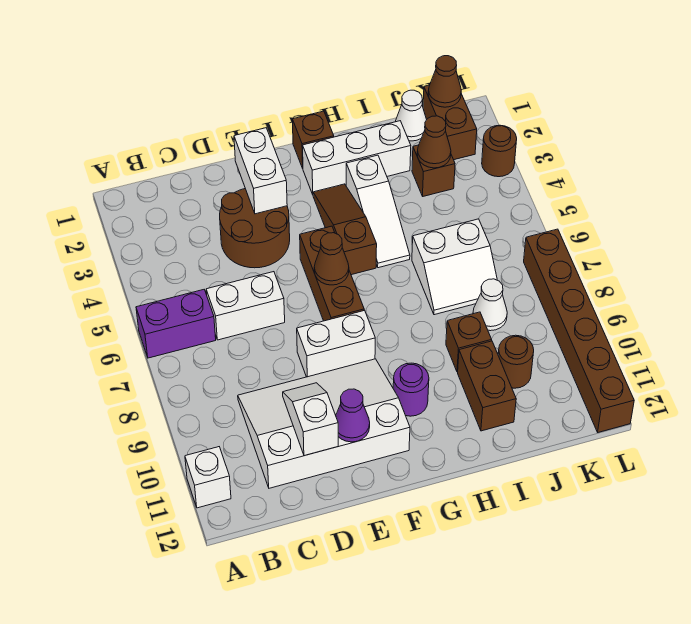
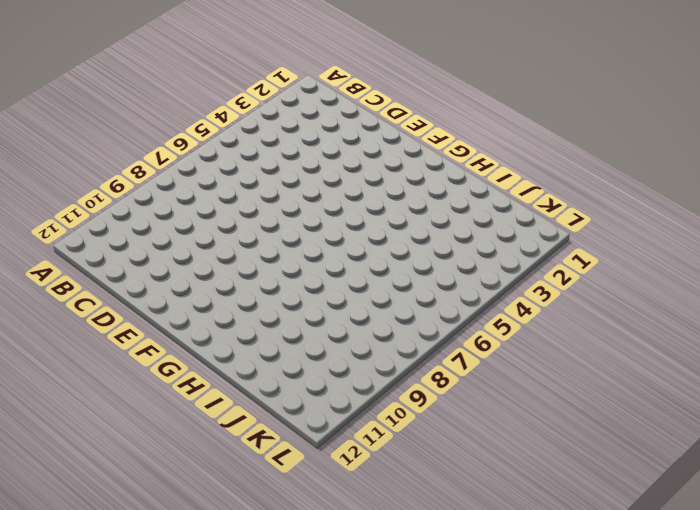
none -> purple 1x2 brick [136,290,216,358]
none -> white 1x1 brick [185,447,231,508]
none -> white 1x2 brick [206,272,285,340]

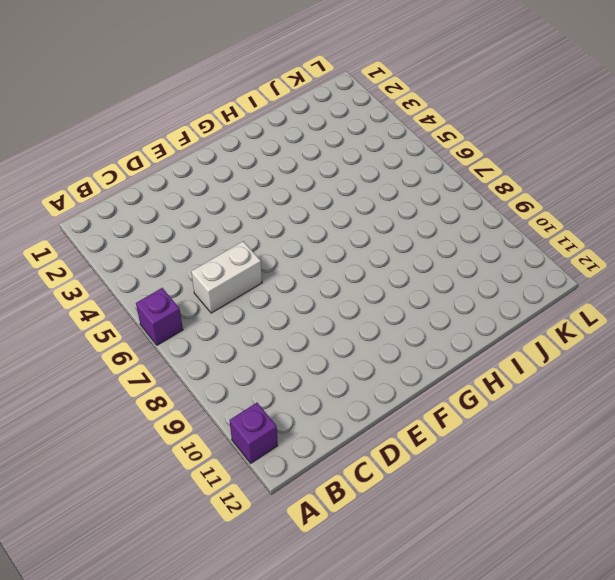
purple 1x1 brick [136,288,183,345] -> purple 1x2 brick [136,290,216,358]
purple 1x1 brick [230,403,278,463] -> white 1x1 brick [185,447,231,508]
none -> white 3x4 slope [238,359,410,488]
none -> brown 2x2 round brick [220,189,290,268]
none -> white 1x2 brick [297,310,375,377]

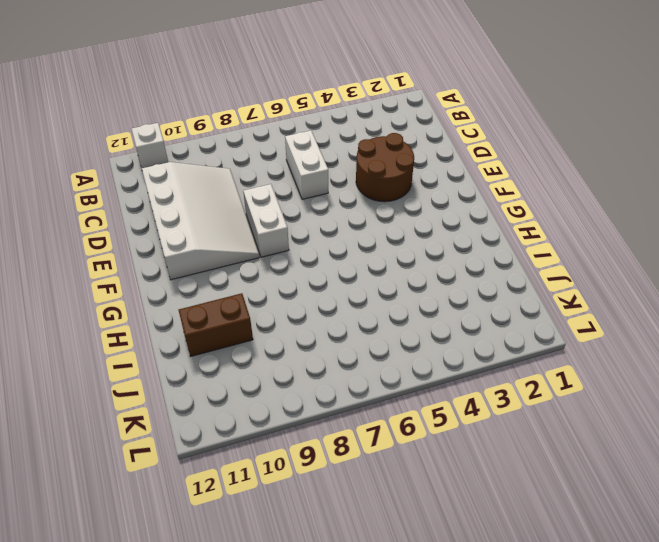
none -> purple 1x2 brick [136,290,216,358]
none -> brown 1x3 brick [300,226,364,321]
none -> brown 1x1 brick [292,111,334,168]

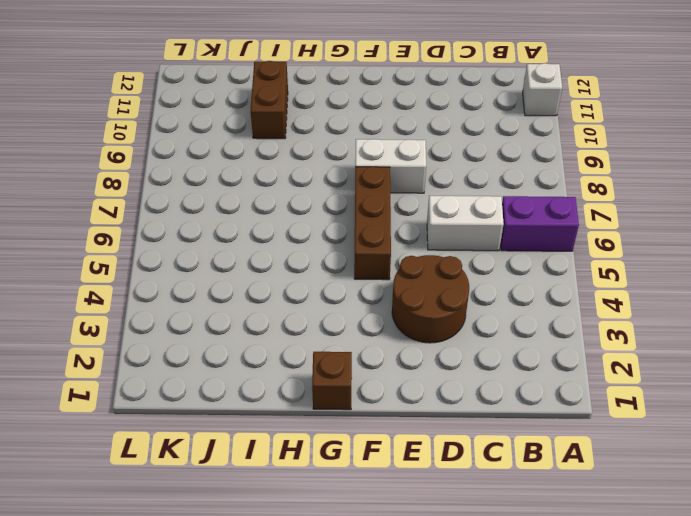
none -> white 3x4 slope [238,359,410,488]
none -> white 1x3 brick [303,121,411,194]
none -> brown 1x3 slope [313,184,377,275]

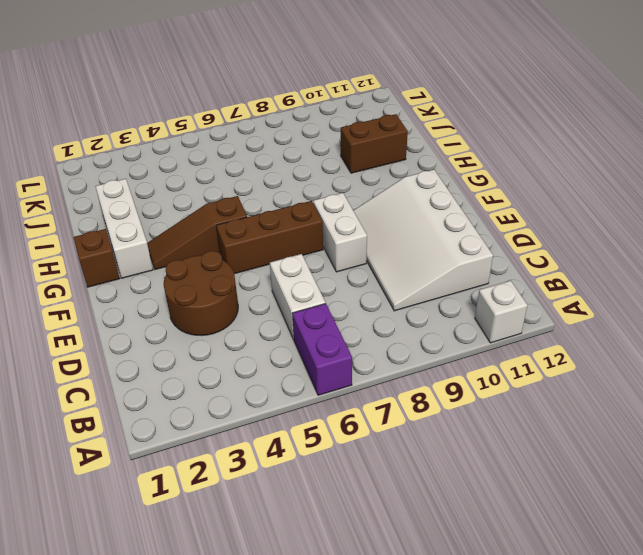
none -> purple 1x1 round brick [393,363,429,416]
none -> white 1x3 slope [346,155,410,268]
none -> white 2x2 slope [412,219,497,315]

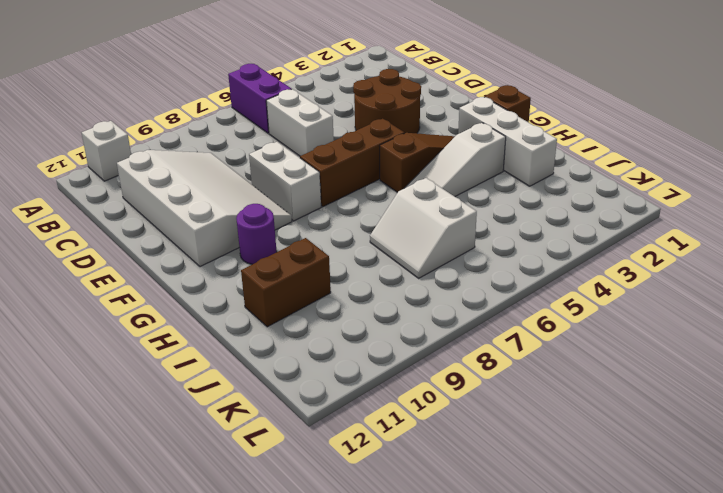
none -> brown 1x1 brick [446,312,492,372]
none -> white 1x1 cone [396,90,427,141]
none -> brown 1x1 brick [412,145,455,196]

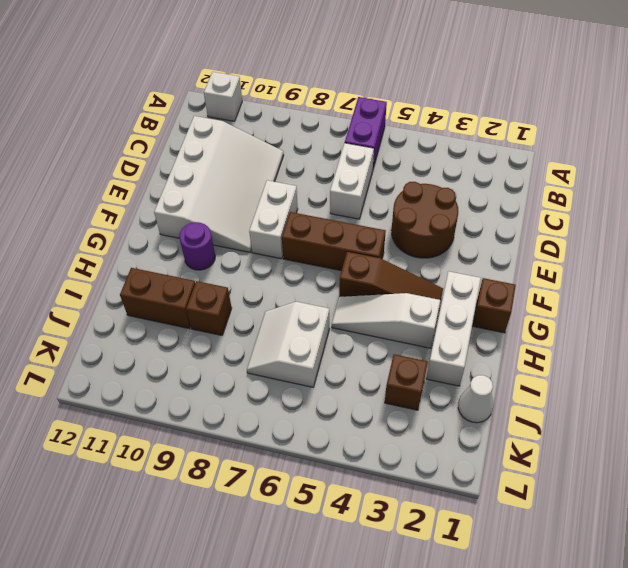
none -> white 1x1 cone [473,279,507,331]
none -> brown 1x1 round brick [498,335,534,388]
none -> brown 1x2 brick [423,85,477,160]

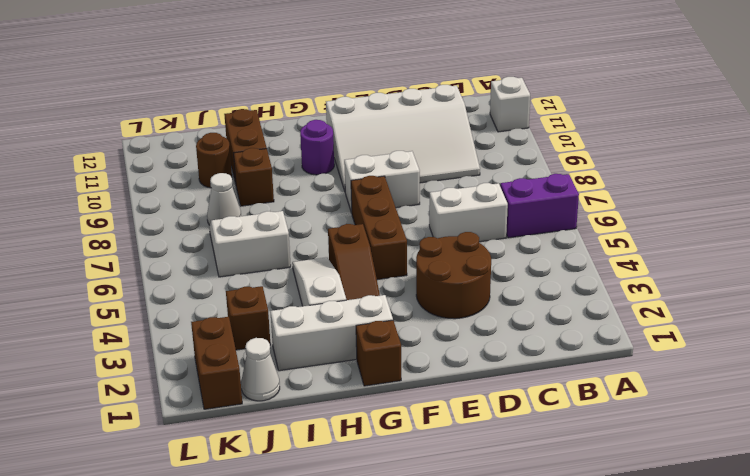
none -> brown 1x1 round brick [482,125,517,177]
none -> brown 1x6 brick [524,229,634,432]
none -> white 1x2 slope [283,383,338,456]

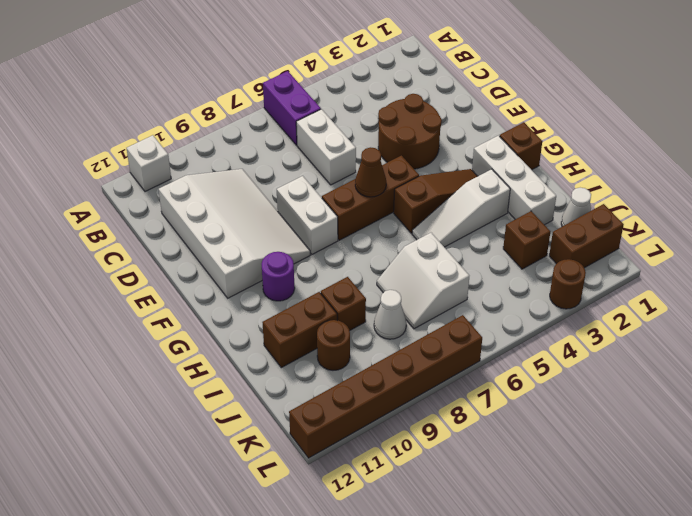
none -> white 1x2 slope [283,383,338,456]
none -> white 1x2 brick [234,128,287,214]
none -> purple 1x1 cone [336,389,370,442]

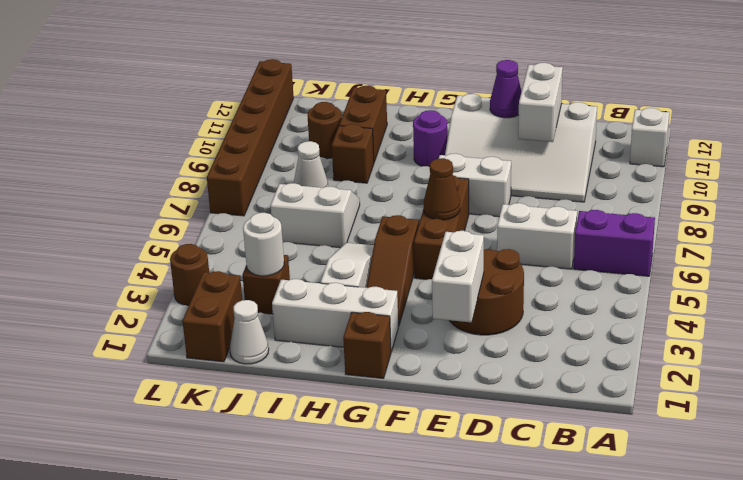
white 1x2 brick [518,63,563,142] -> white 1x2 slope [283,383,338,456]
white 1x1 round brick [243,213,284,276] -> brown 1x1 cone [417,116,451,168]
none -> brown 1x1 cone [428,56,461,107]

